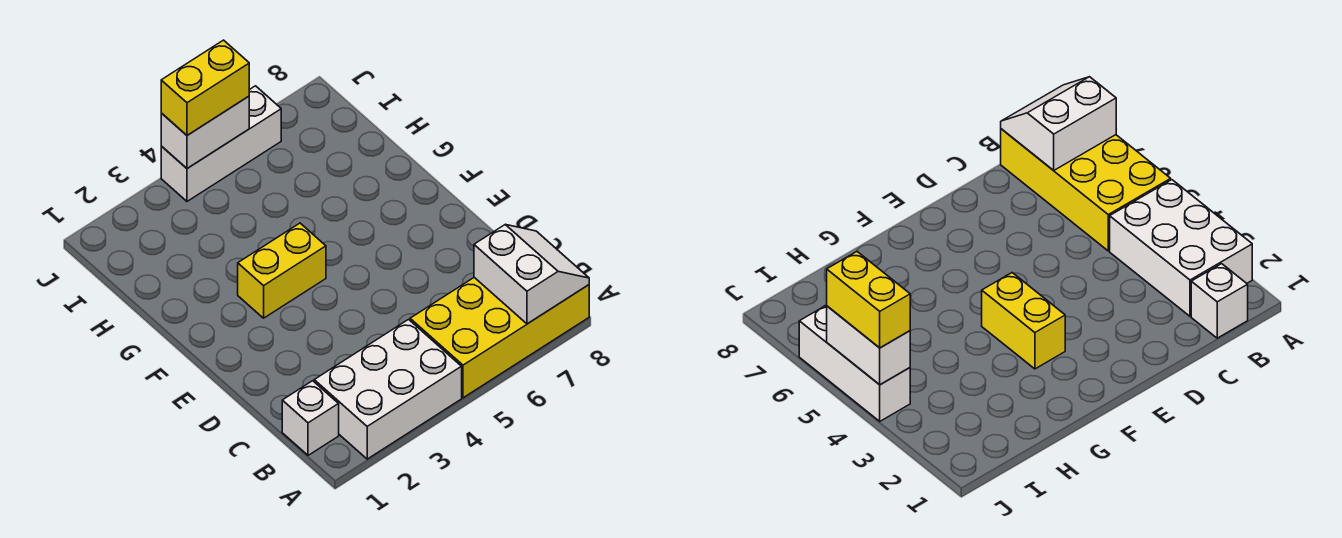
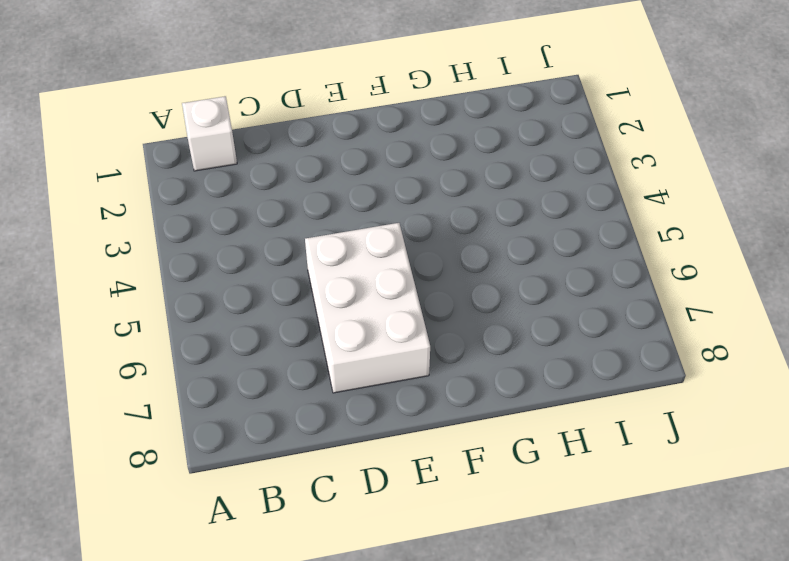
white 2x3 brick [305,223,430,393] -> white 2x3 brick moved to [314,320,462,459]
none -> yellow 2x4 brick [410,278,589,398]
none -> yellow 1x2 brick [238,223,326,318]

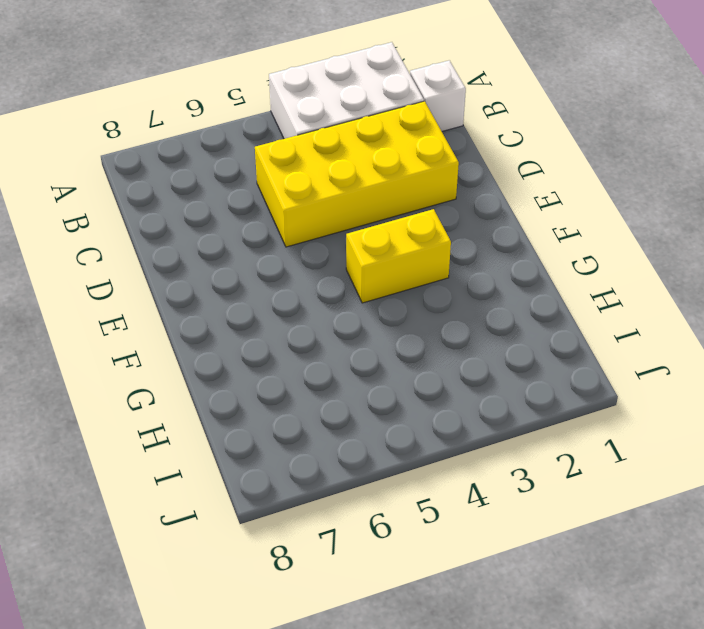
yellow 2x4 brick [255,101,459,247] -> yellow 2x4 brick moved to [410,278,589,398]
none -> white 1x3 brick [161,86,281,201]
none -> white 2x2 slope [474,225,589,324]

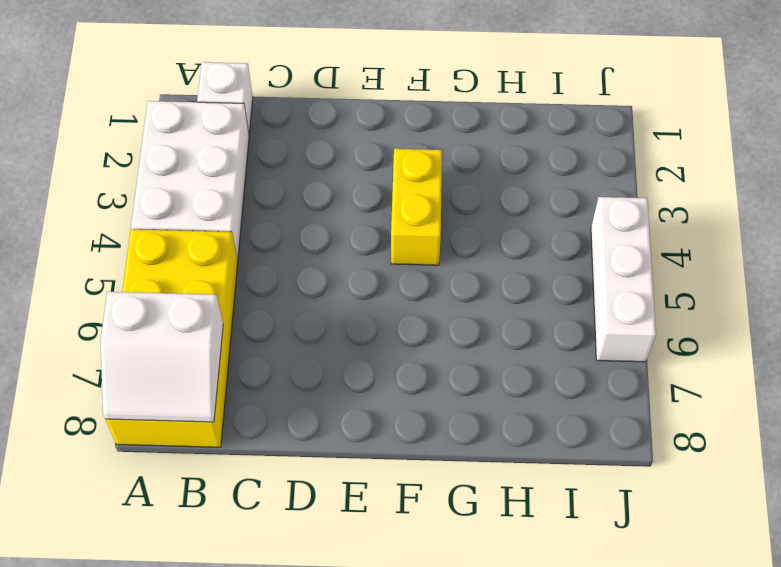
none -> white 1x2 brick [161,96,249,168]
none -> yellow 1x2 brick [161,40,249,135]

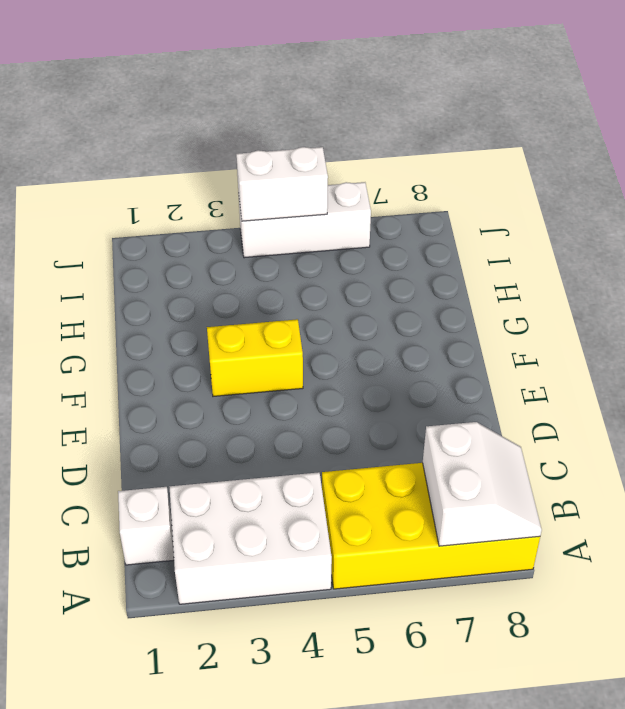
none -> yellow 1x2 brick [161,40,249,135]

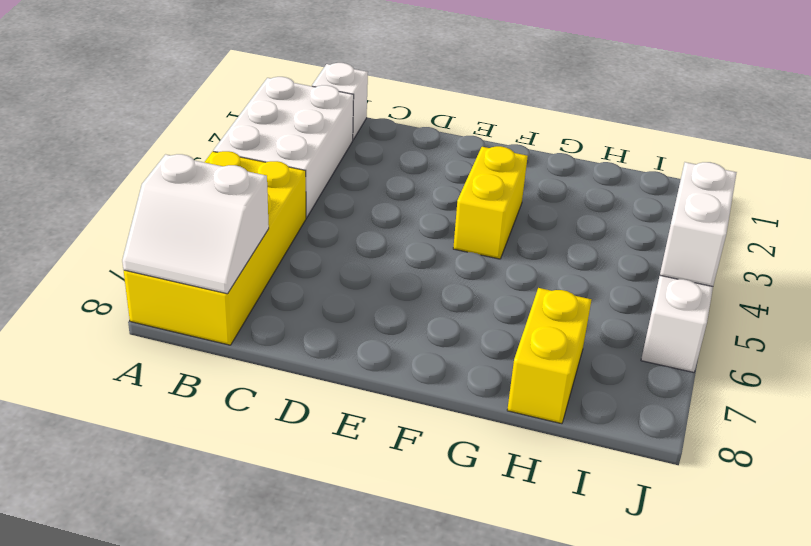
yellow 1x2 brick [507,288,591,424] -> yellow 1x2 brick moved to [161,40,249,135]

